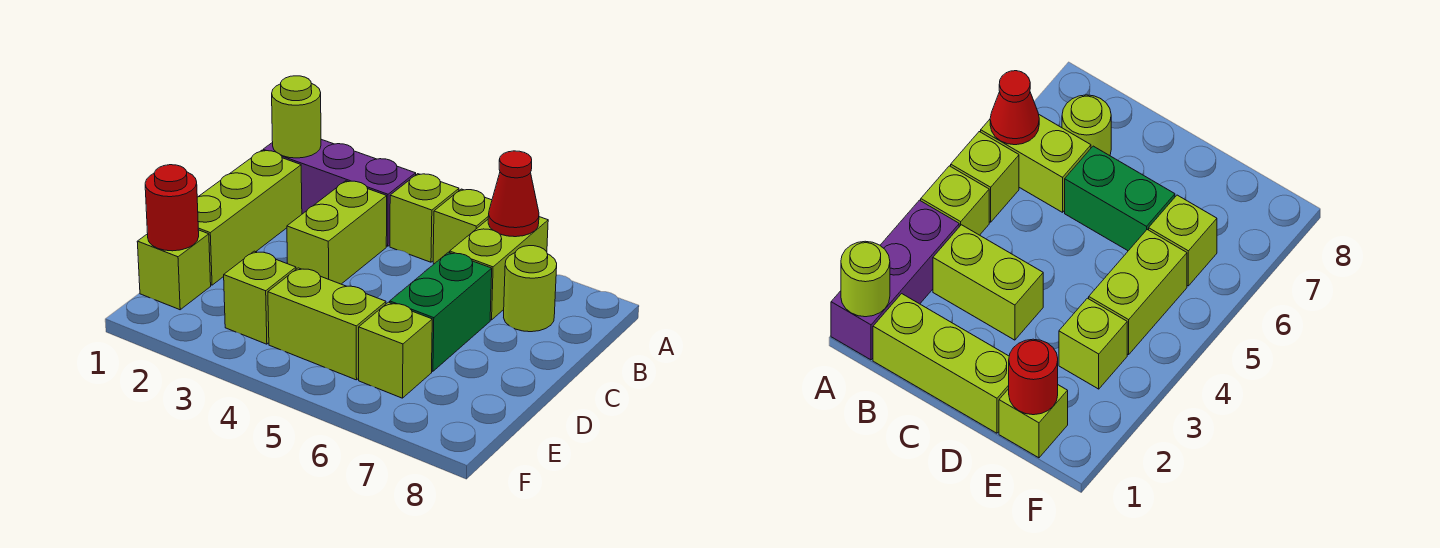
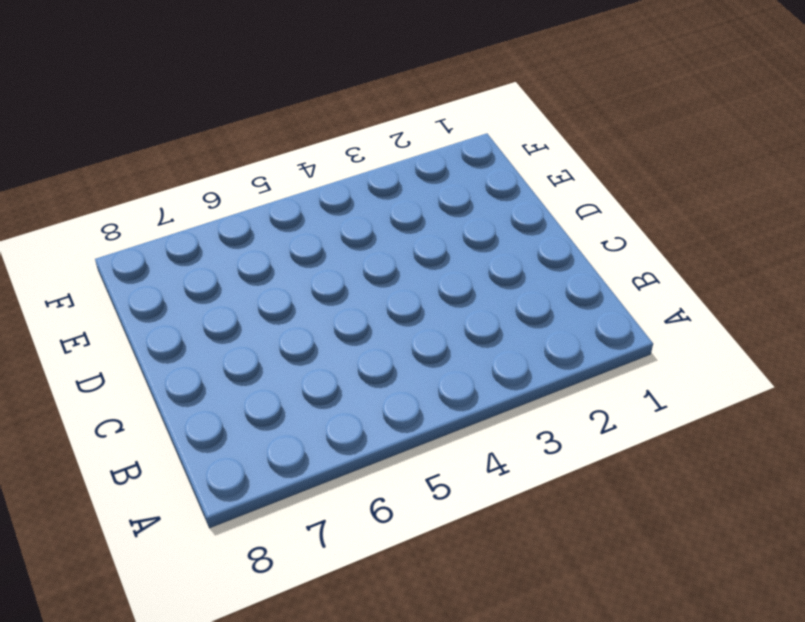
none -> purple 1x3 brick [263,139,416,246]
none -> lime 1x1 brick [390,174,459,262]
none -> lime 1x1 brick [433,189,492,264]

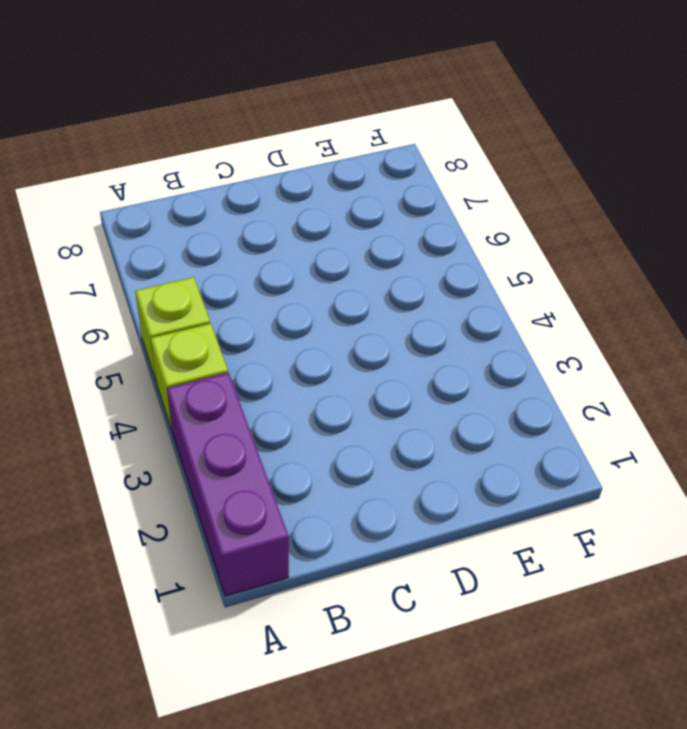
none -> lime 1x2 brick [450,217,548,320]
none -> lime 1x3 brick [197,150,302,285]
none -> lime 1x2 brick [287,181,387,284]

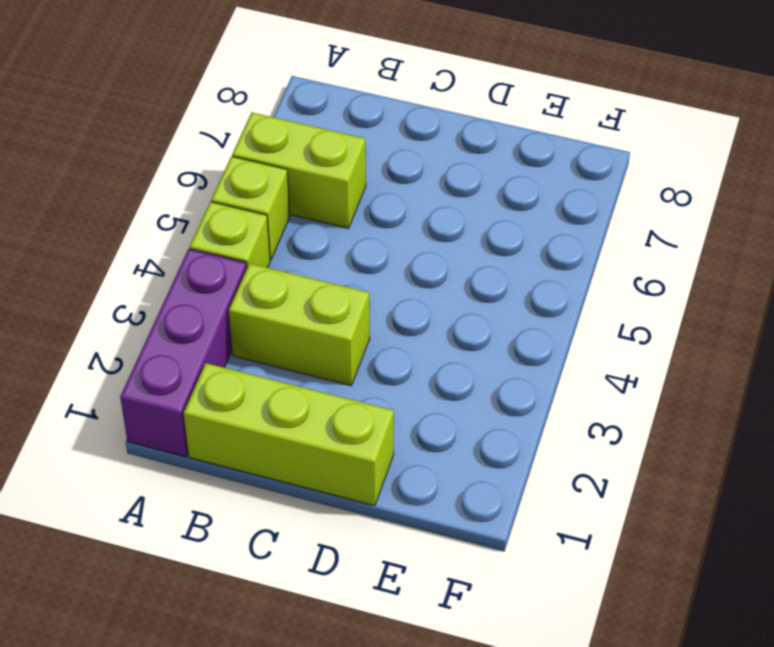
none -> lime 1x1 round brick [504,246,557,332]
none -> green 1x2 brick [390,252,492,371]
none -> lime 1x1 brick [137,230,211,310]

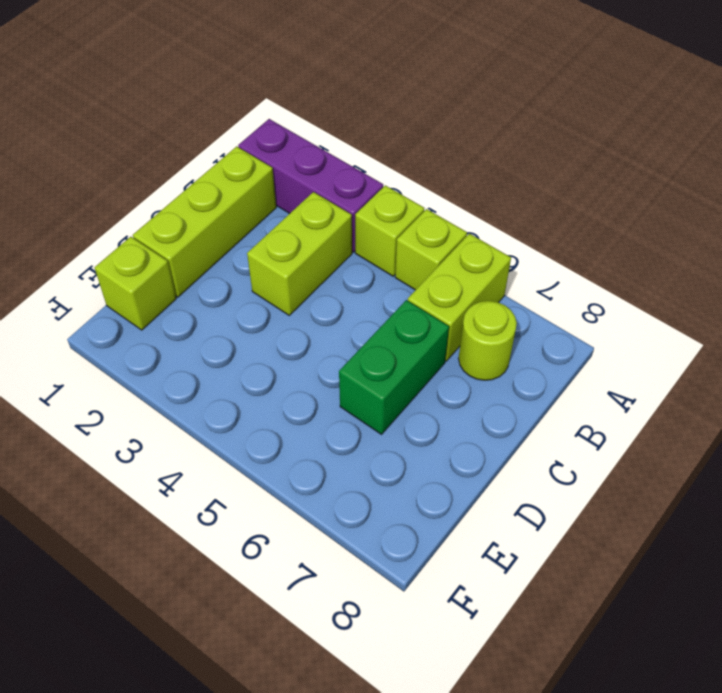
none -> lime 1x1 brick [224,251,296,344]
none -> lime 1x2 brick [268,268,386,380]
none -> lime 1x1 brick [359,302,432,398]

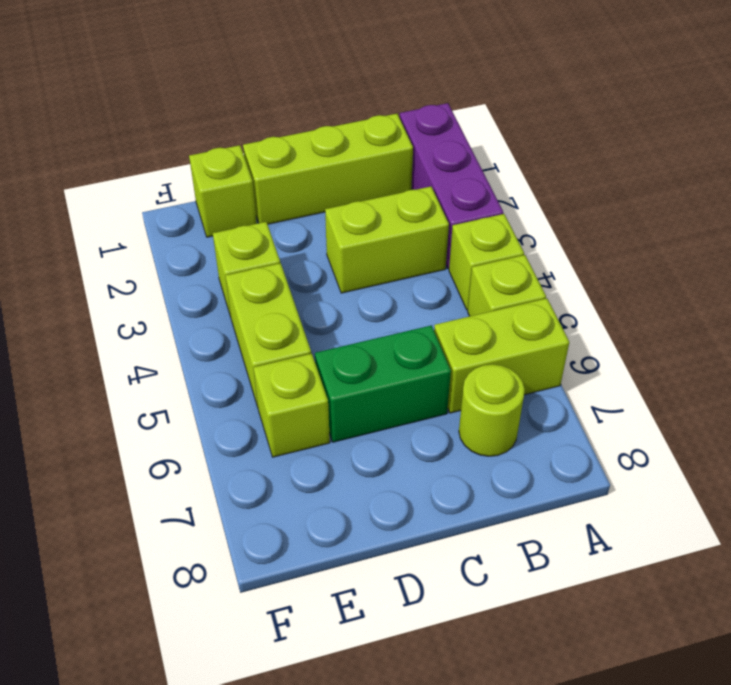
none -> lime 1x1 round brick [272,76,321,158]
none -> red 1x1 cone [488,151,539,237]
none -> red 1x1 round brick [145,165,199,251]

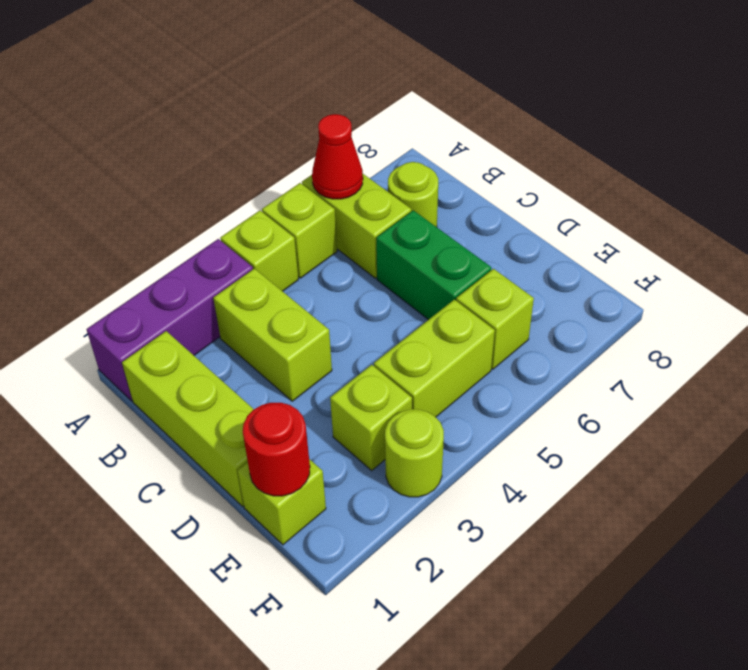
lime 1x1 round brick [385,409,444,497] -> lime 1x1 round brick moved to [272,76,321,158]

